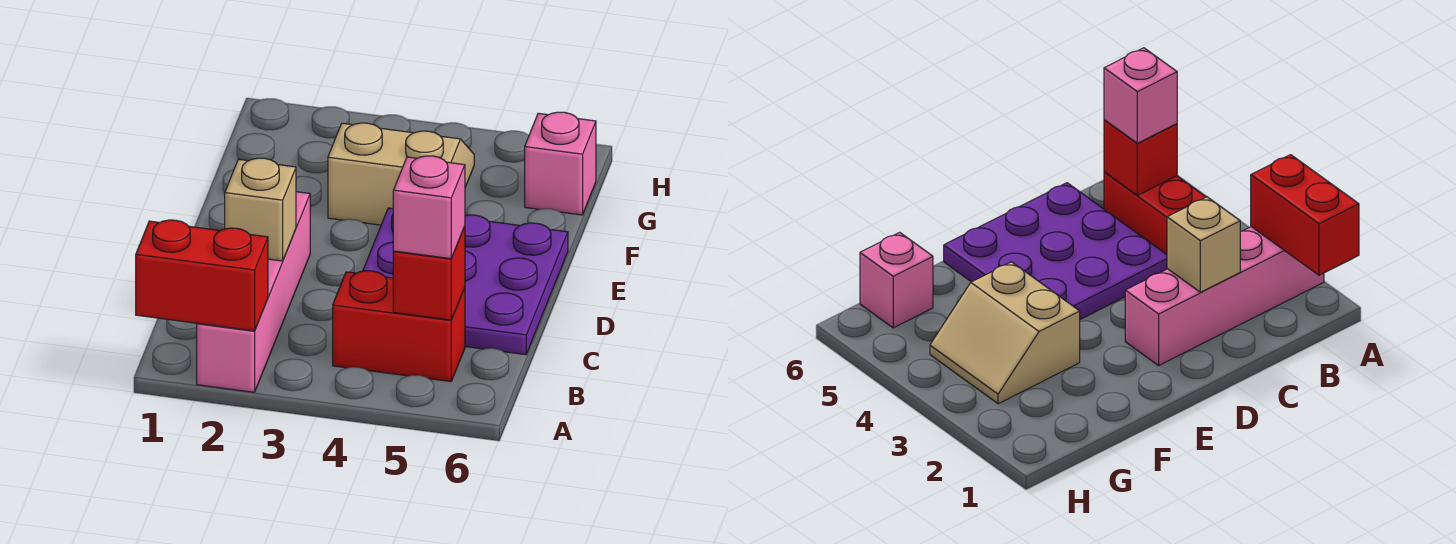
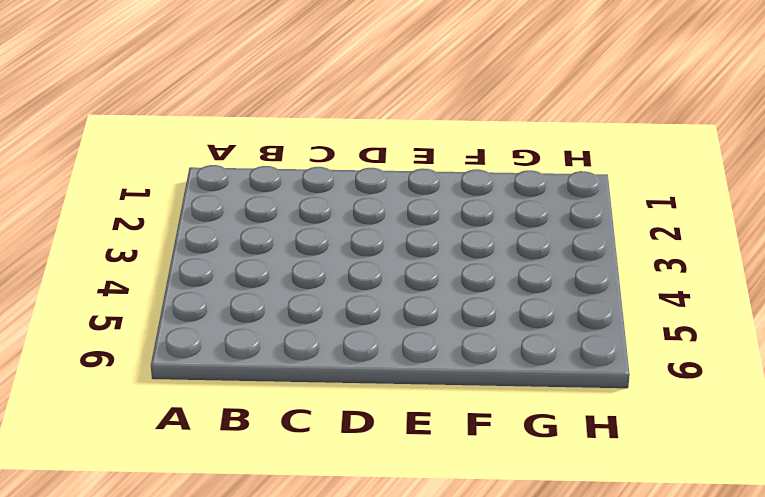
none -> pink 1x4 brick [197,192,310,392]
none -> red 1x2 brick [333,271,465,381]

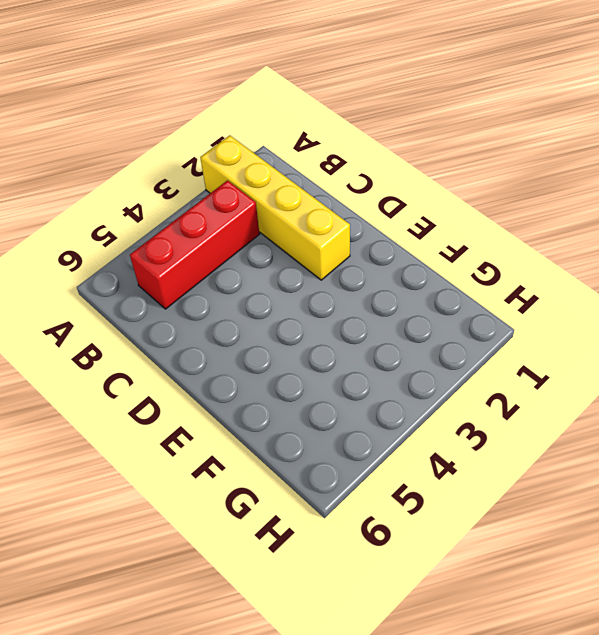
yellow 1x4 brick [200,135,350,280] -> pink 1x4 brick [197,192,310,392]
red 1x3 brick [130,181,259,309] -> red 1x2 brick [333,271,465,381]
none -> purple 3x3 plate [363,208,568,355]
none -> tan 2x2 slope [328,123,474,225]

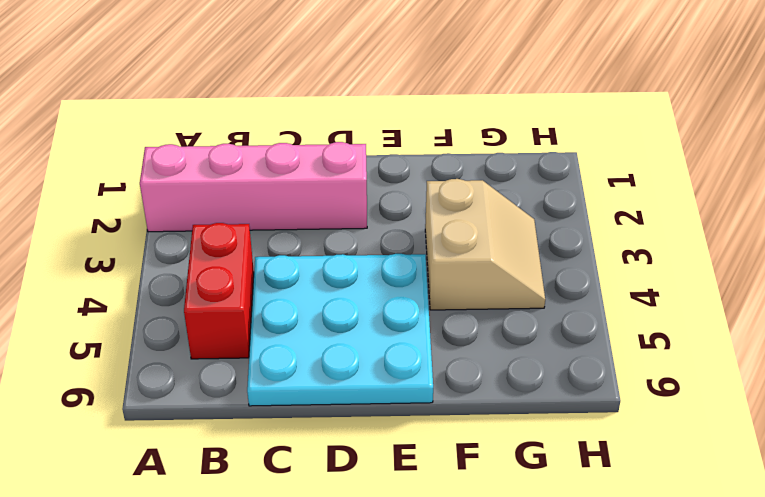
cyan 3x3 plate [247,254,433,406] -> purple 3x3 plate [363,208,568,355]
none -> pink 1x1 brick [525,112,596,215]
none -> red 1x2 brick [136,220,268,331]

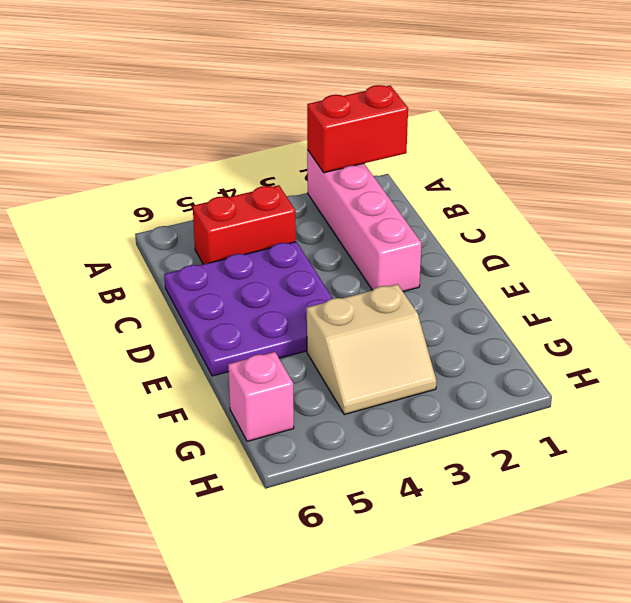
none -> red 1x1 brick [393,227,465,320]
none -> tan 1x1 brick [225,158,296,261]

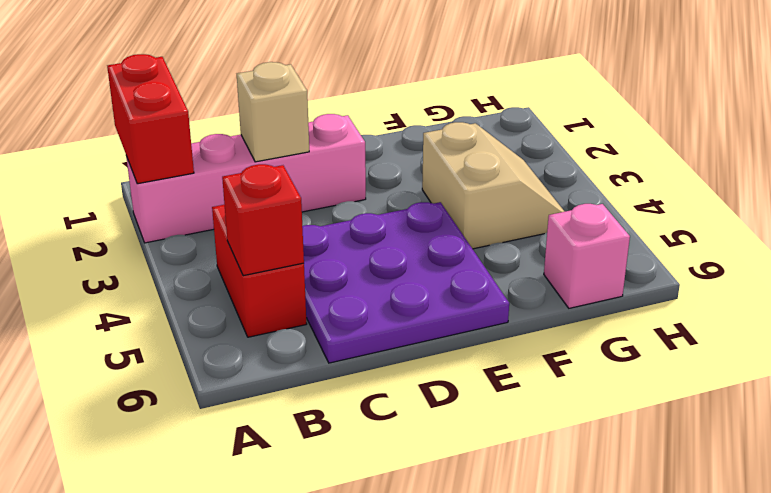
none -> pink 1x1 brick [393,156,465,259]

